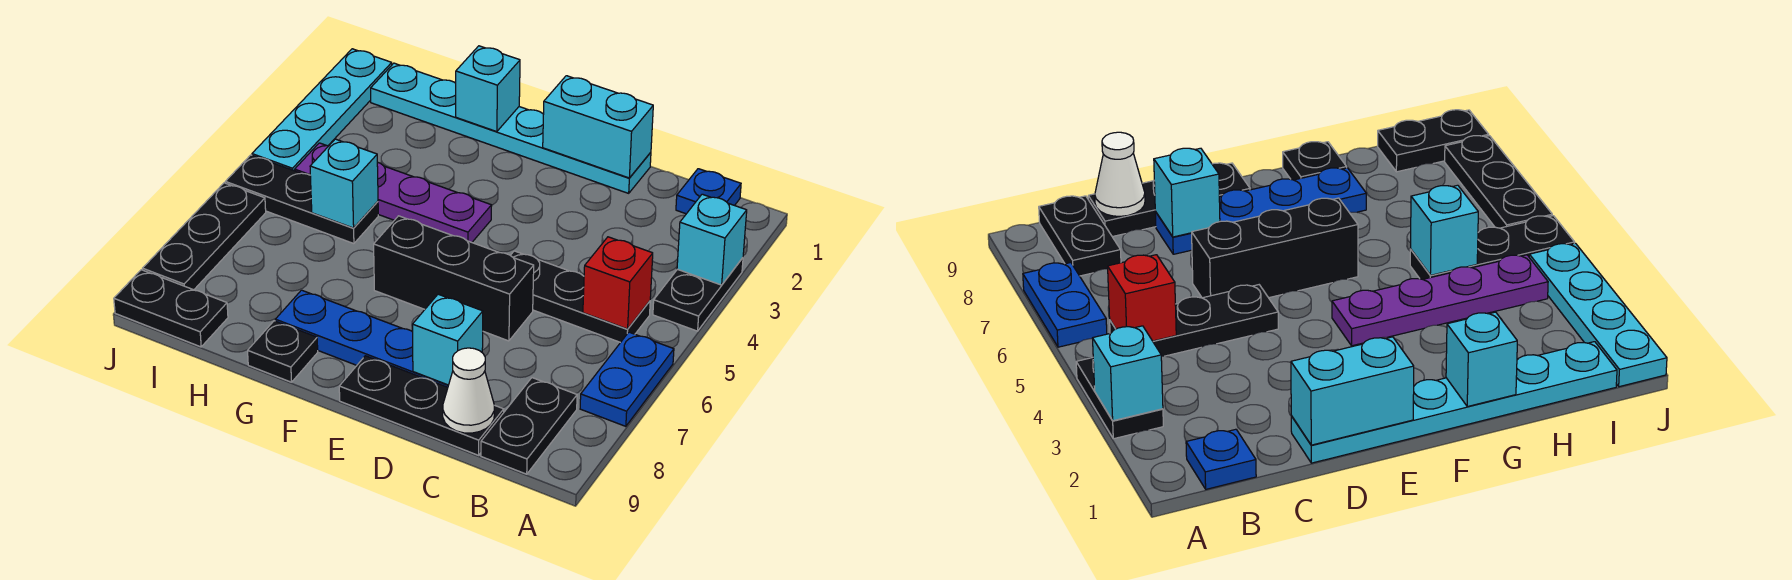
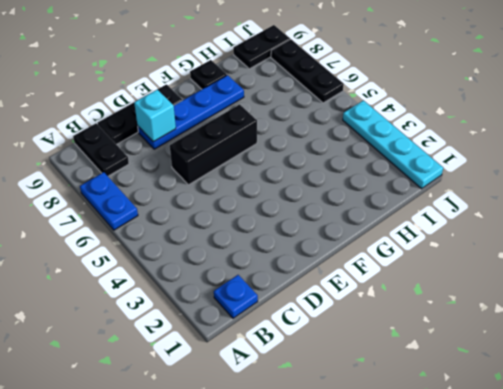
none -> black 1x2 plate [653,258,743,331]
none -> black 1x3 plate [510,251,650,343]
none -> cyan 1x6 plate [371,63,651,193]

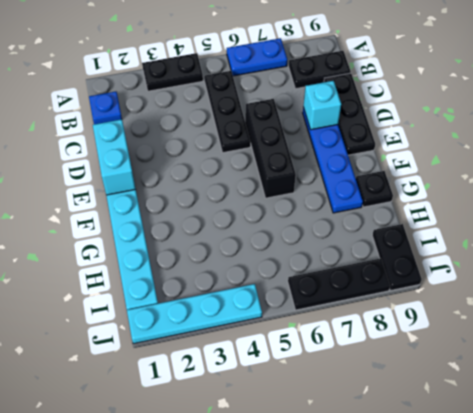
none -> purple 1x4 plate [295,143,492,242]
none -> black 1x3 plate [225,155,378,244]
none -> cyan 1x1 brick [677,194,747,285]

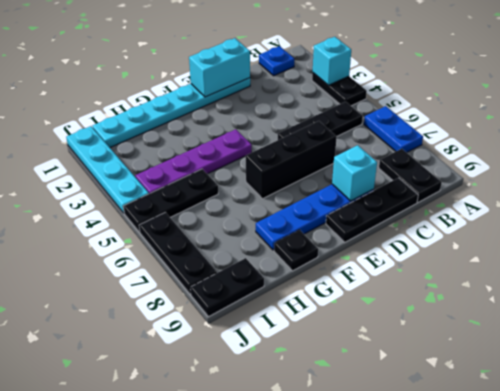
none -> red 1x1 brick [583,237,653,329]
none -> white 1x1 cone [443,348,494,433]
none -> cyan 1x1 brick [456,46,520,132]

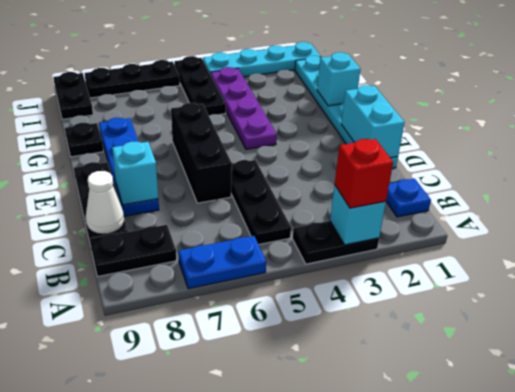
red 1x1 brick [335,139,393,208] -> red 1x1 brick moved to [583,237,653,329]
none -> cyan 1x1 brick [310,139,378,228]

